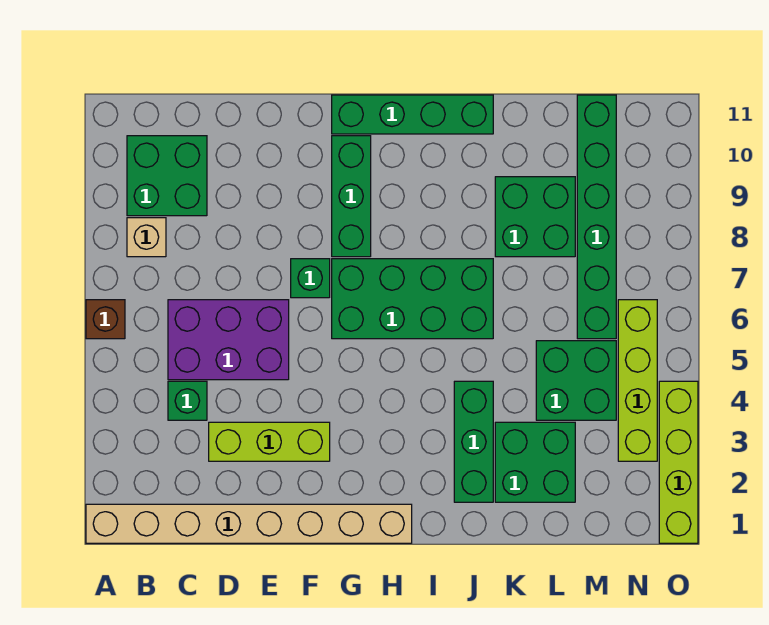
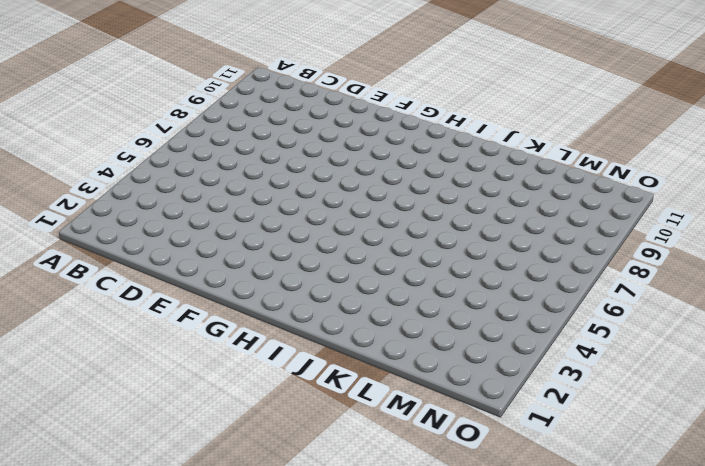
none -> tan 1x8 brick [86,504,412,543]
none -> brown 1x1 brick [86,300,125,339]
none -> tan 1x1 brick [127,218,166,257]

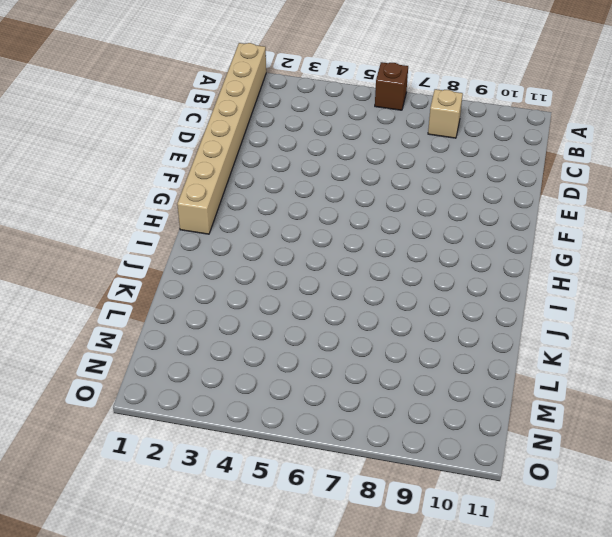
none -> green 2x2 brick [127,136,207,216]
none -> green 1x1 brick [168,381,207,420]
none -> purple 2x3 brick [168,300,289,380]

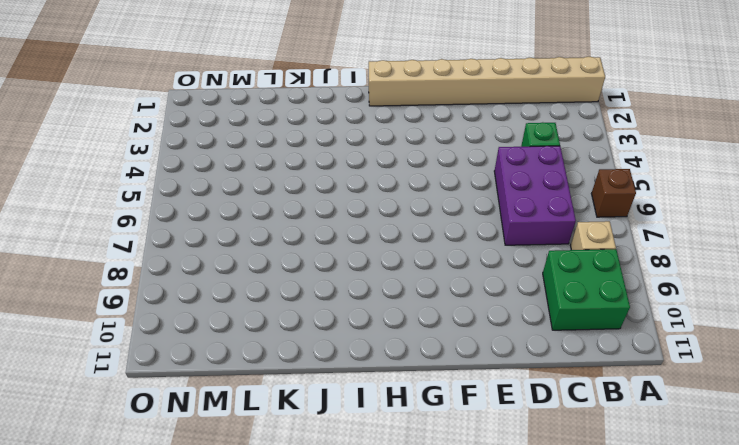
purple 2x3 brick [494,146,576,245] -> purple 2x3 brick turned to [168,300,289,380]
none -> lime 1x3 brick [209,422,330,461]
none -> green 1x1 brick [291,259,330,298]
none -> green 2x4 brick [332,259,493,339]

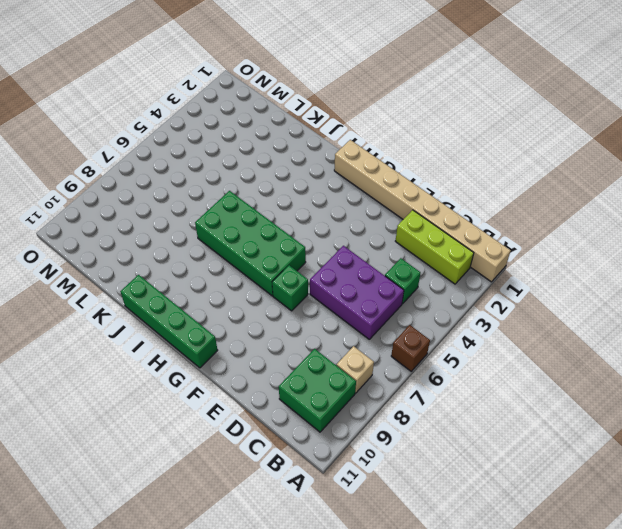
lime 1x3 brick [396,210,474,284] -> lime 1x3 brick moved to [209,422,330,461]
none -> green 1x3 brick [332,136,371,257]
none -> green 1x3 brick [454,381,493,502]
none -> green 2x2 brick [495,422,575,502]

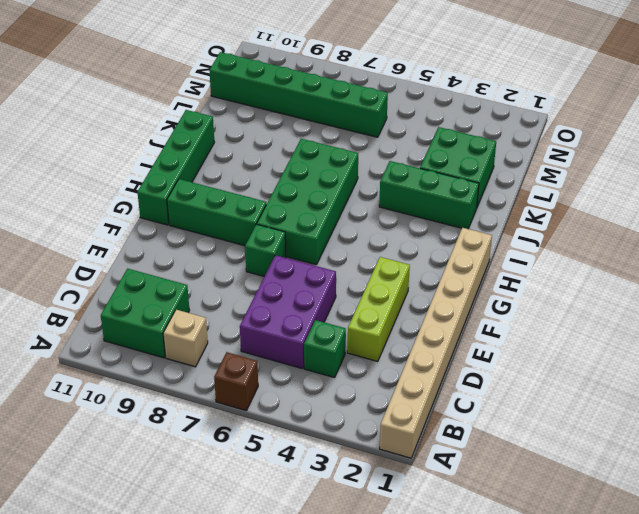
none -> green 2x2 brick [495,177,575,257]
none -> green 2x2 brick [536,341,616,420]
none -> lime 1x4 brick [618,300,657,461]

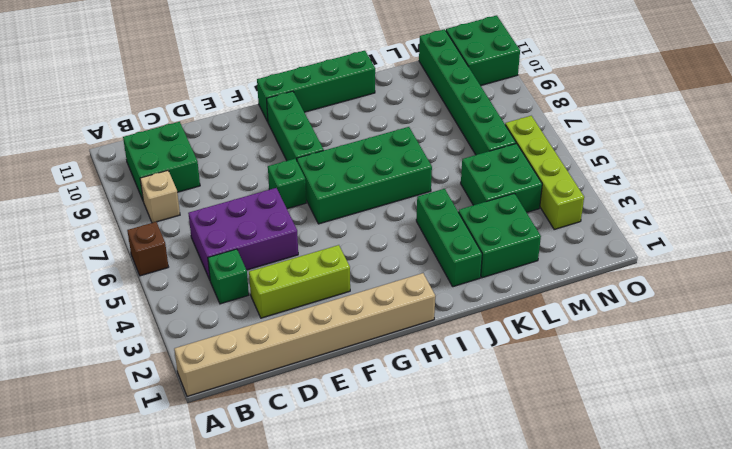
green 2x2 brick [446,15,520,86] -> green 2x2 brick moved to [495,177,575,257]
none -> lime 1x4 brick [659,381,698,543]

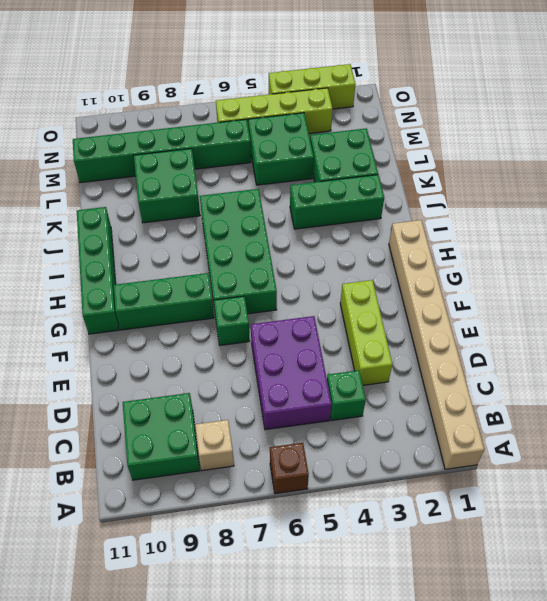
lime 1x3 brick [269,64,356,109] -> lime 1x4 brick [659,381,698,543]

